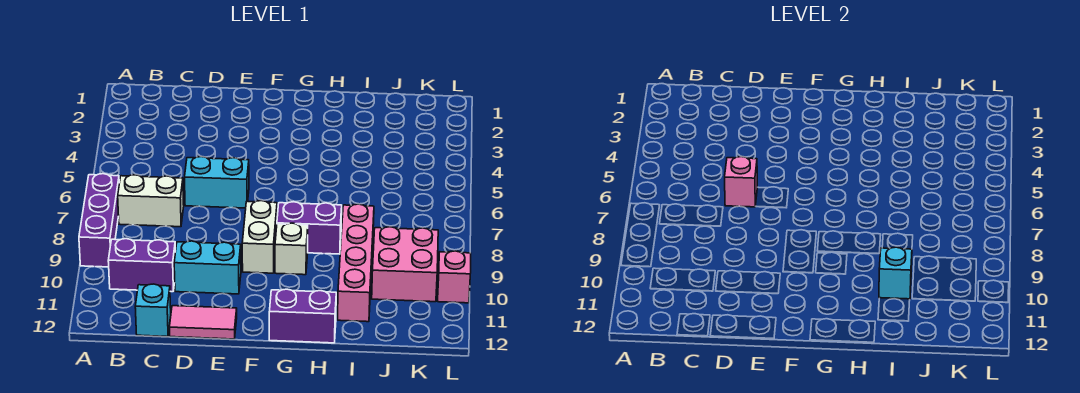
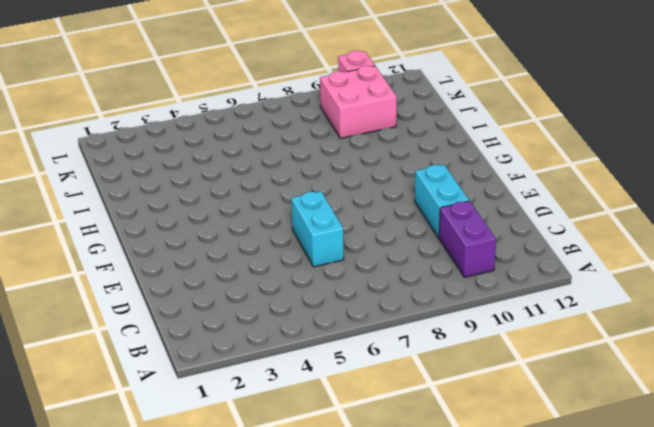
none -> purple 1x3 brick [79,174,119,267]
none -> white 1x2 brick [118,175,184,227]
none -> cyan 1x1 brick [135,284,171,337]

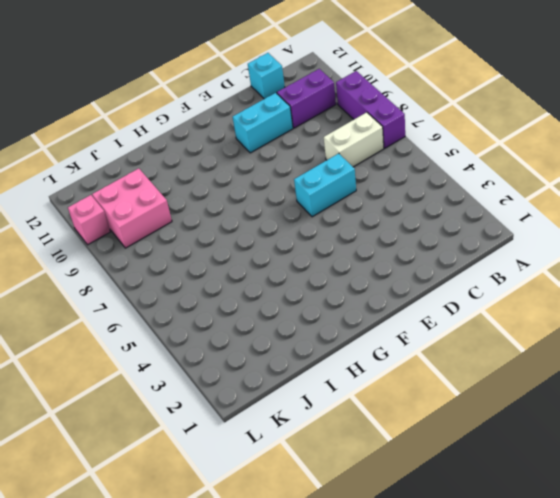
none -> pink 1x2 tile [169,306,237,339]
none -> white 1x2 brick [242,201,277,273]
none -> purple 1x2 brick [277,202,342,254]

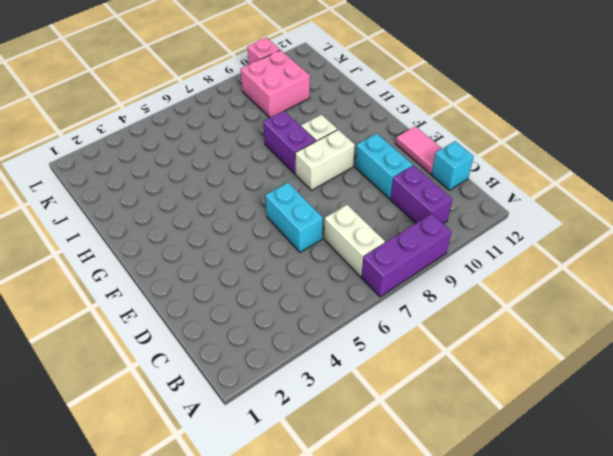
none -> purple 1x2 brick [269,289,336,343]
none -> pink 1x4 brick [338,204,374,322]
none -> pink 1x1 brick [725,157,757,207]

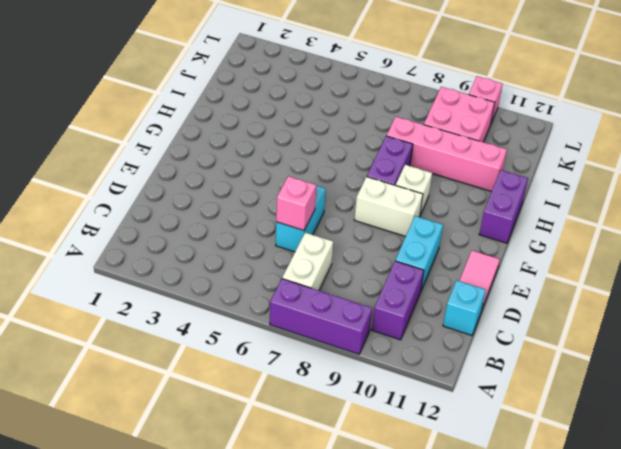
none -> cyan 1x1 brick [879,247,912,299]

